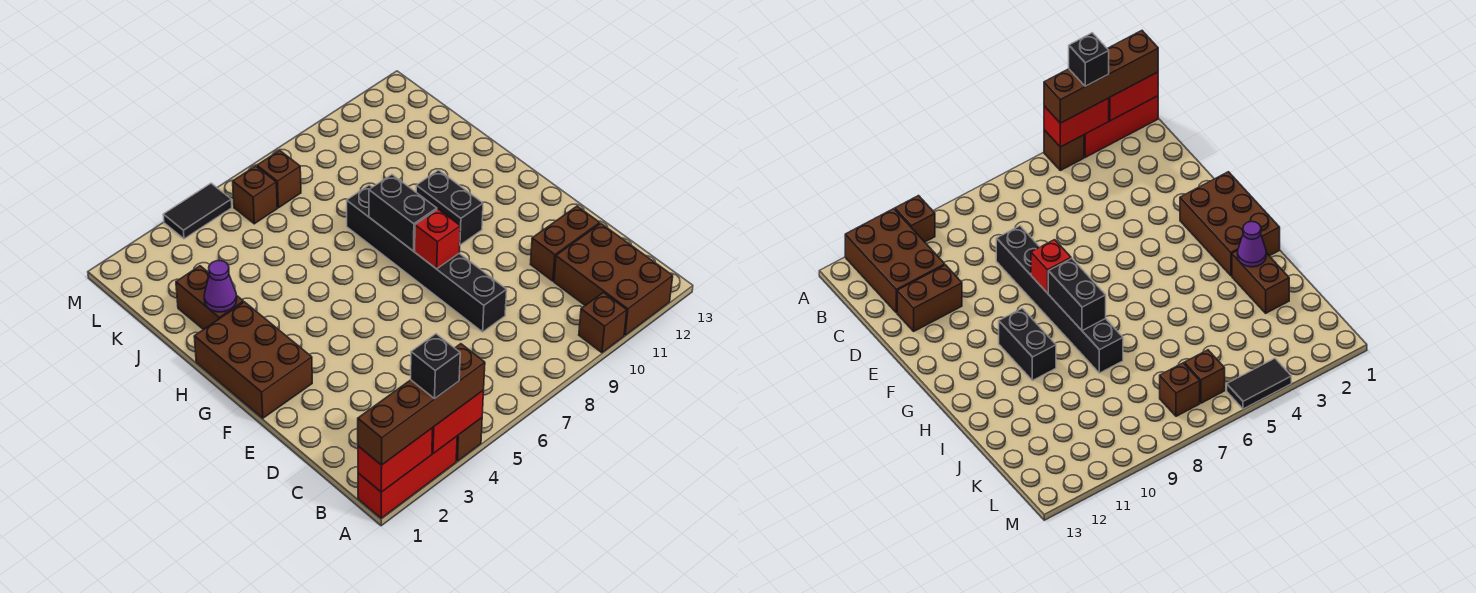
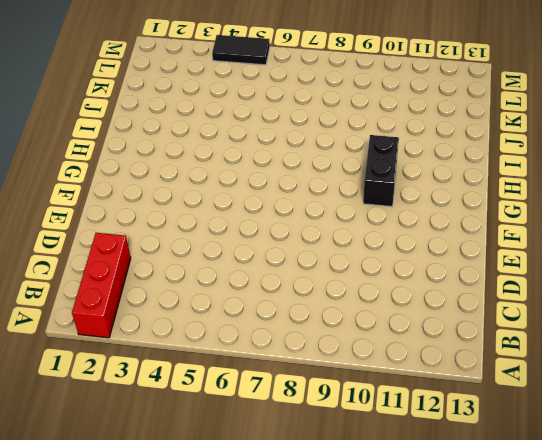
red 1x3 brick [72,233,131,338] -> red 1x3 brick turned to [358,436,457,518]
none -> brown 1x1 brick [456,418,482,461]
none -> brown 1x1 brick [579,292,627,353]
none -> brown 2x3 brick [554,224,673,335]

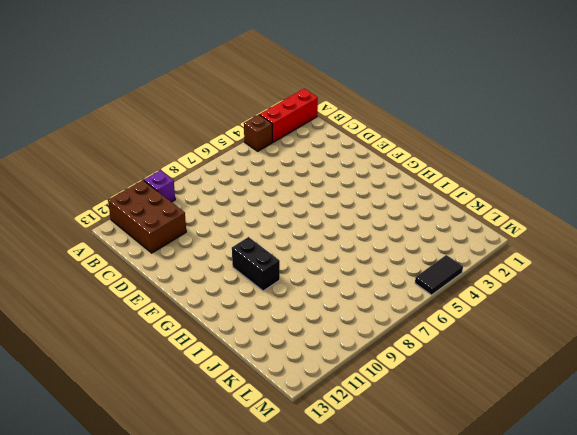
purple 1x1 brick [144,170,175,202] -> brown 1x1 brick [579,292,627,353]
none -> black 1x6 brick [347,185,507,332]
none -> brown 1x2 brick [530,206,600,281]
none -> brown 2x3 brick [194,302,312,418]

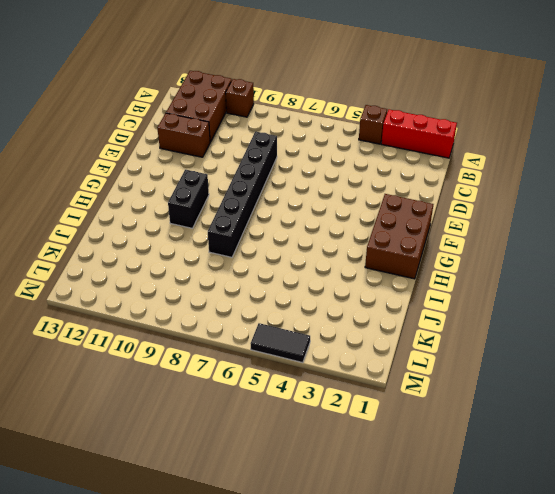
none -> brown 1x2 brick [176,266,243,330]
none -> brown 1x1 brick [233,166,277,224]
none -> brown 1x1 brick [257,151,301,208]

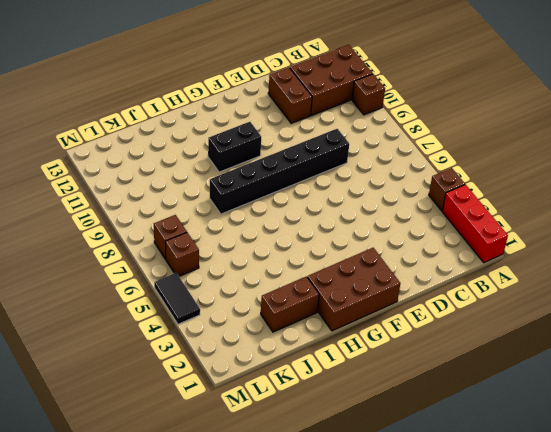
none -> red 1x2 brick [358,428,433,492]
none -> red 1x2 brick [432,390,484,453]
none -> red 1x1 brick [415,209,460,269]

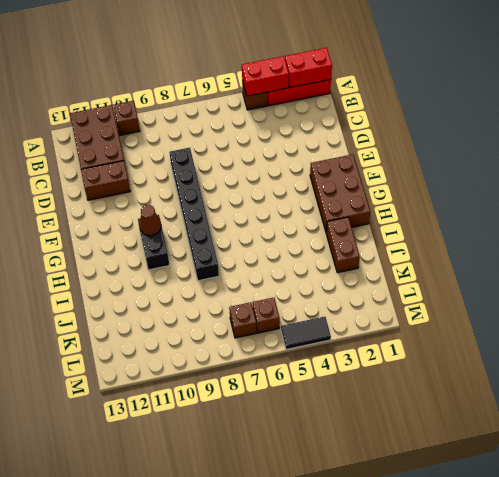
brown 1x1 cone [139,205,161,236] -> none
none -> red 1x1 brick [415,209,460,269]
none -> black 1x2 brick [369,175,437,251]
none -> purple 1x1 cone [204,261,237,312]

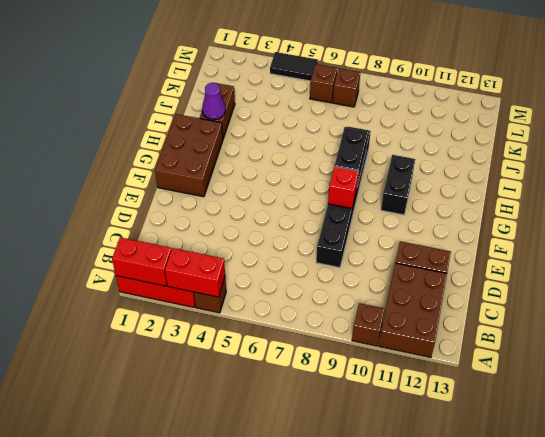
none -> brown 1x4 brick [358,344,485,465]
none -> black 1x1 brick [411,334,460,399]

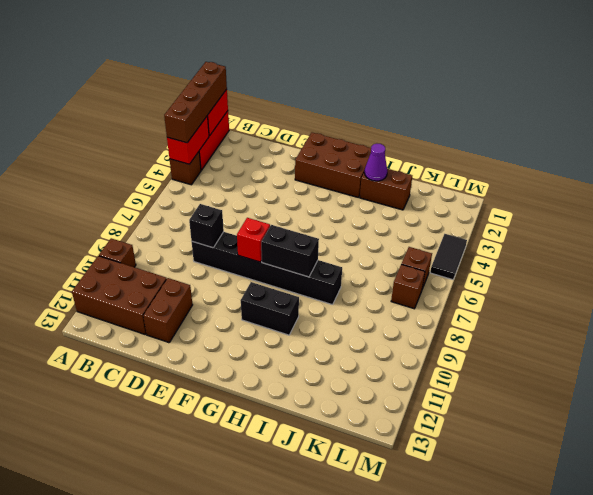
black 1x1 brick [189,204,224,248] -> black 1x1 brick moved to [411,334,460,399]

